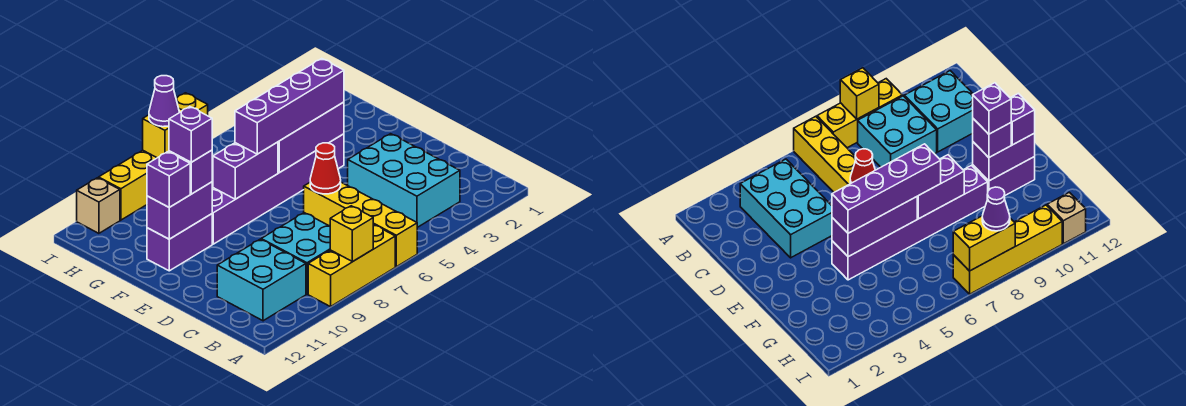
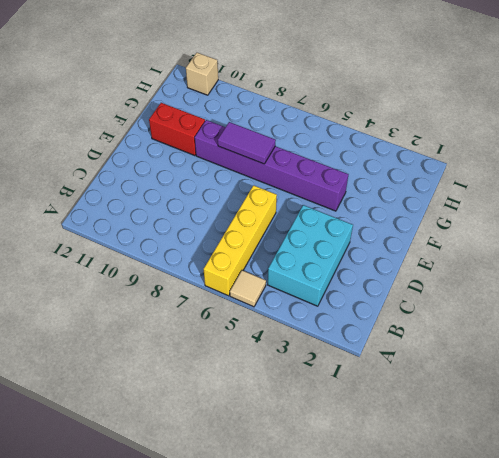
tan 1x1 tile [230,270,266,307] -> none
purple 1x2 tile [218,122,276,164] -> purple 1x2 brick [213,142,278,199]
red 1x2 brick [149,103,205,156] -> purple 1x2 brick [147,214,212,271]
none -> yellow 1x3 brick [308,224,395,307]
none -> cyan 2x2 brick [261,213,330,294]
none -> cyan 2x2 brick [217,239,306,321]

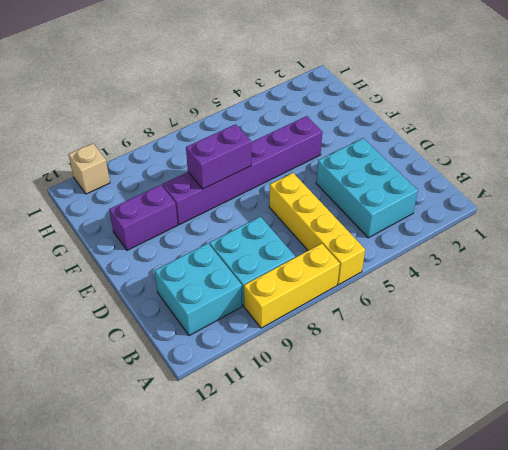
none -> yellow 1x4 brick [99,150,156,220]
none -> yellow 1x1 brick [330,206,373,262]
none -> red 1x1 cone [310,143,341,194]

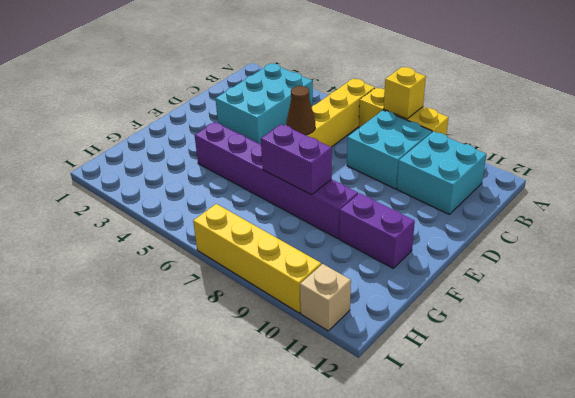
brown 1x1 cone [286,86,315,135] -> red 1x1 cone [310,143,341,194]
none -> purple 1x3 brick [278,102,344,173]
none -> purple 1x2 brick [147,182,212,239]
none -> yellow 1x2 brick [143,93,208,158]

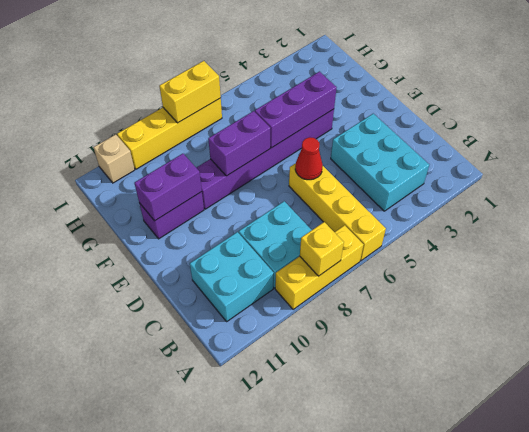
none -> purple 1x4 brick [235,59,344,154]
none -> purple 1x1 brick [169,150,212,194]
none -> purple 1x1 brick [147,152,190,207]

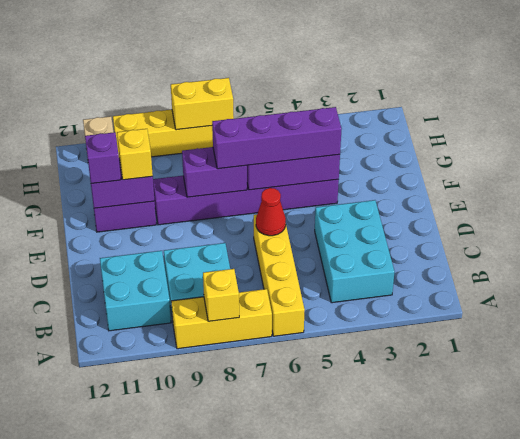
yellow 1x1 brick [117,129,153,180] -> purple 1x1 brick [169,150,212,194]
none -> purple 1x1 cone [149,76,179,127]
none -> purple 1x1 brick [169,107,212,162]

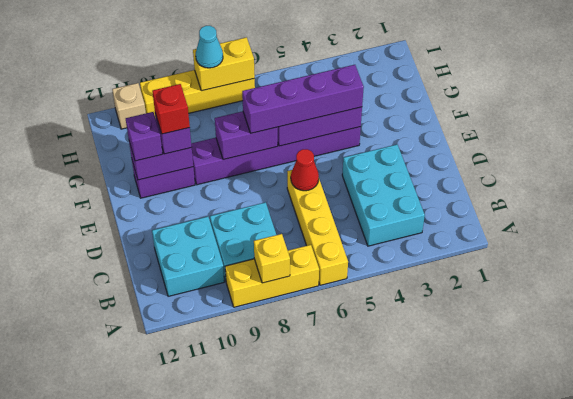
red 1x1 brick [152,84,190,134] -> purple 1x1 brick [169,107,212,162]
cyan 1x1 cone [196,26,223,68] -> purple 1x1 cone [149,76,179,127]

